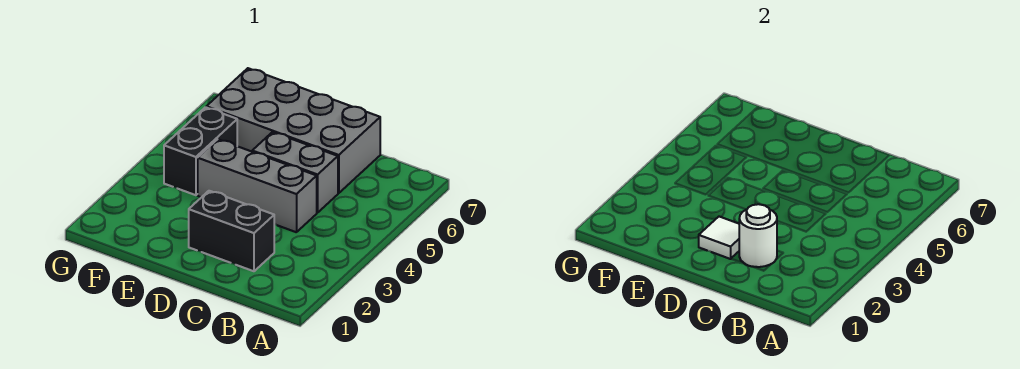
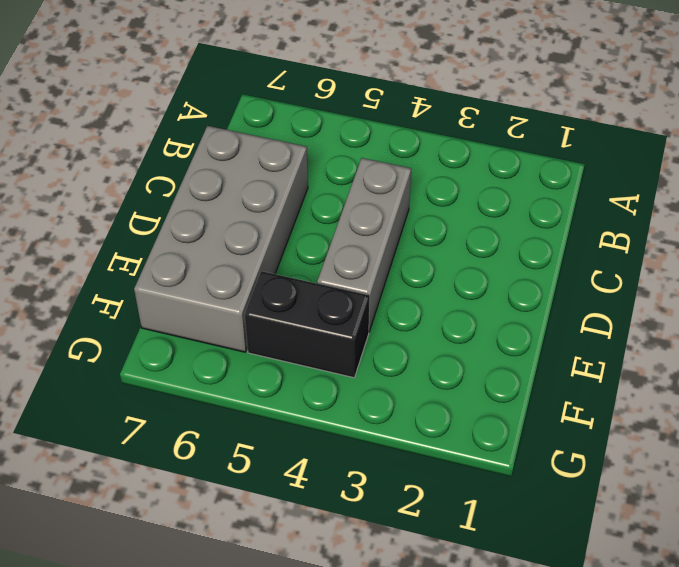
none -> black 1x2 brick [189,191,274,271]
none -> grey 1x2 brick [252,132,338,213]

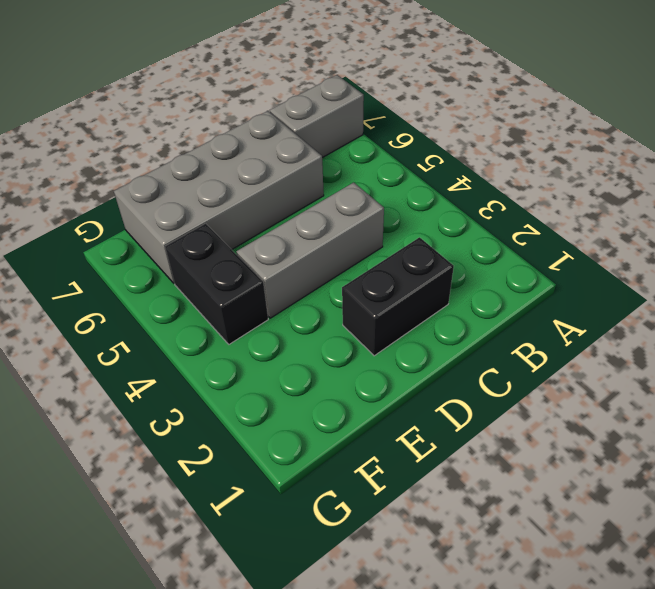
grey 1x2 brick [270,75,364,158] -> grey 1x2 brick moved to [252,132,338,213]
none -> white 1x1 round brick [739,204,777,267]
none -> white 1x1 tile [699,217,739,259]

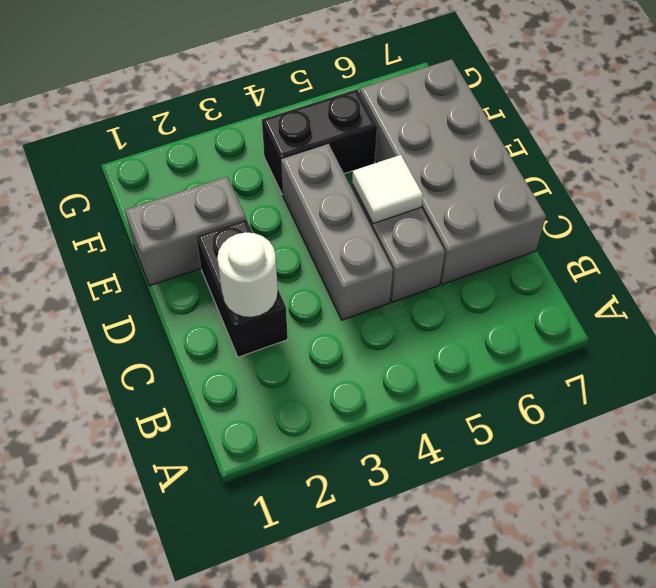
white 1x1 tile [352,155,423,224] -> white 1x1 tile moved to [699,217,739,259]
grey 1x2 brick [125,177,246,286] -> none

